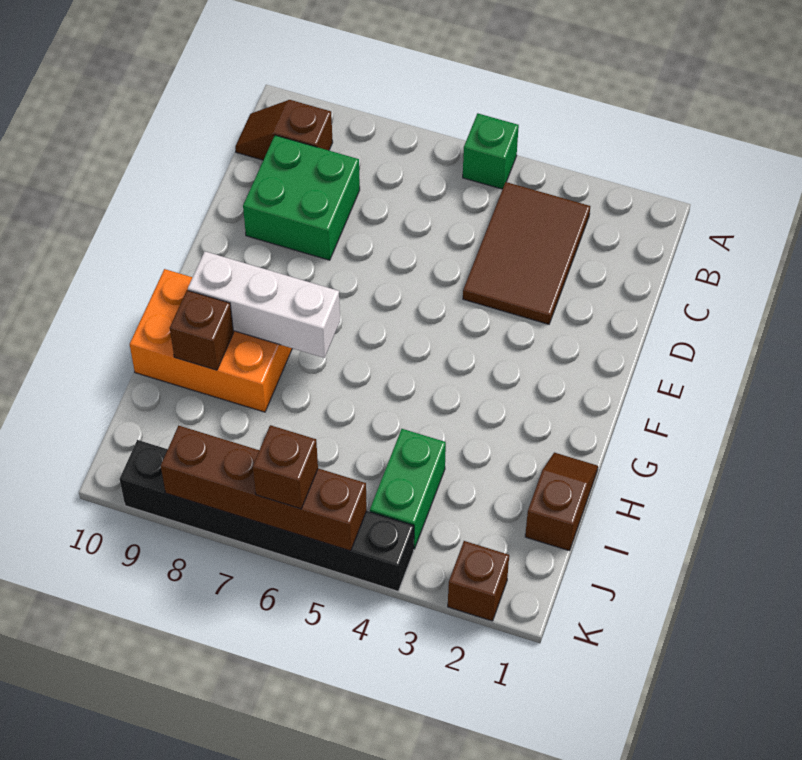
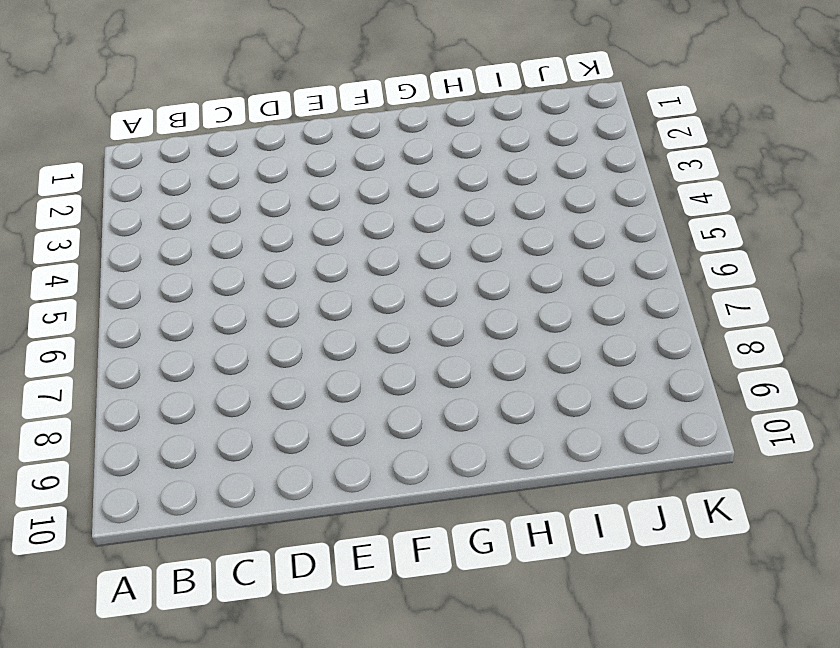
none -> green 1x1 brick [463,113,519,189]
none -> brown 2x3 tile [463,182,590,324]
none -> brown 1x2 slope [235,100,333,160]

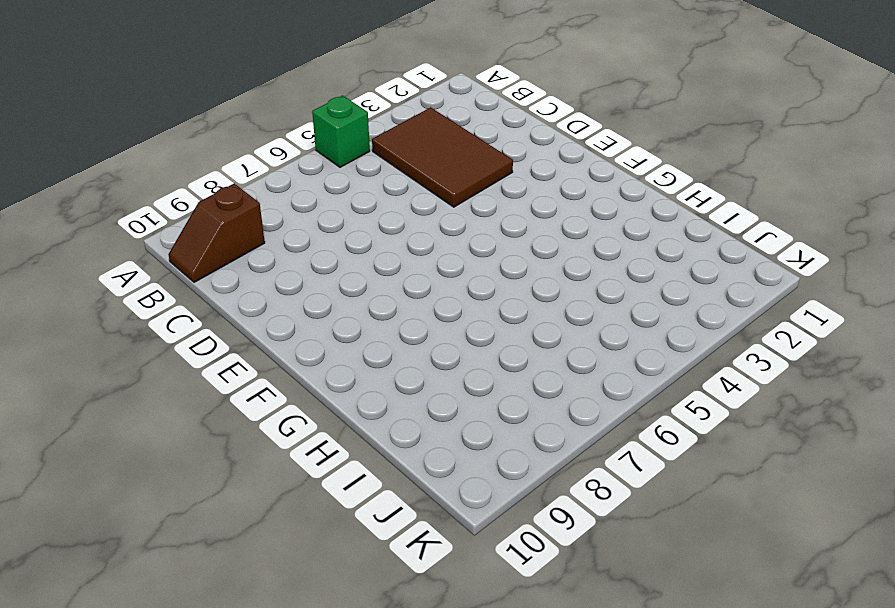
none -> green 2x2 brick [243,135,360,260]
none -> orange 2x3 brick [130,269,292,412]
none -> brown 1x2 slope [525,453,598,551]

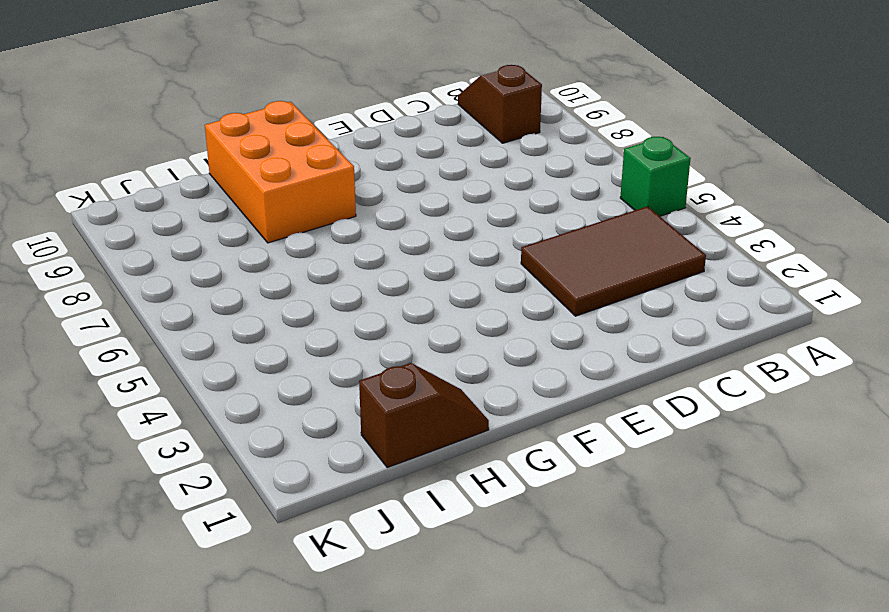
none -> green 2x2 brick [243,135,360,260]
none -> green 1x2 brick [370,429,446,549]
none -> brown 1x1 brick [448,541,509,621]

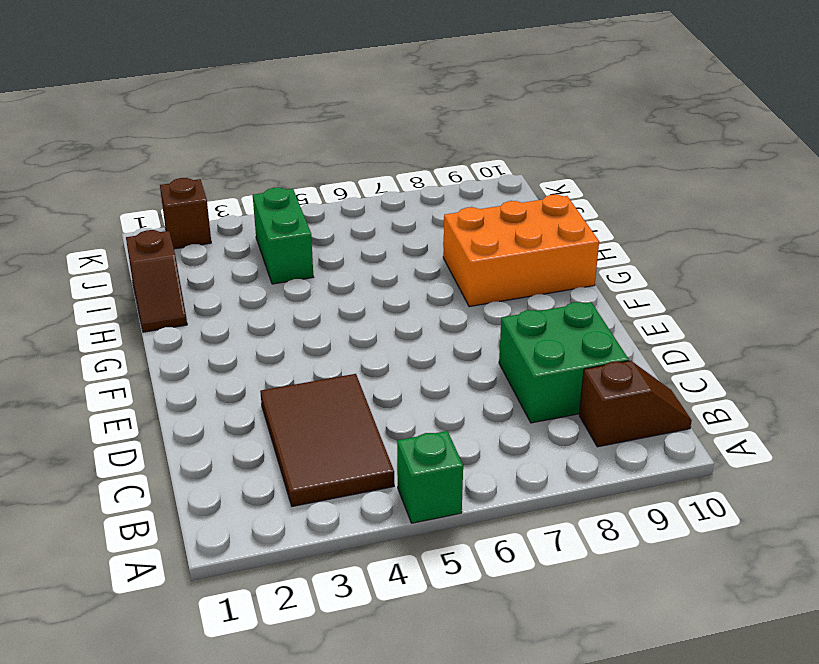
none -> black 1x6 brick [120,440,414,591]
none -> white 1x3 brick [188,251,340,358]
none -> brown 1x1 brick [170,290,234,370]

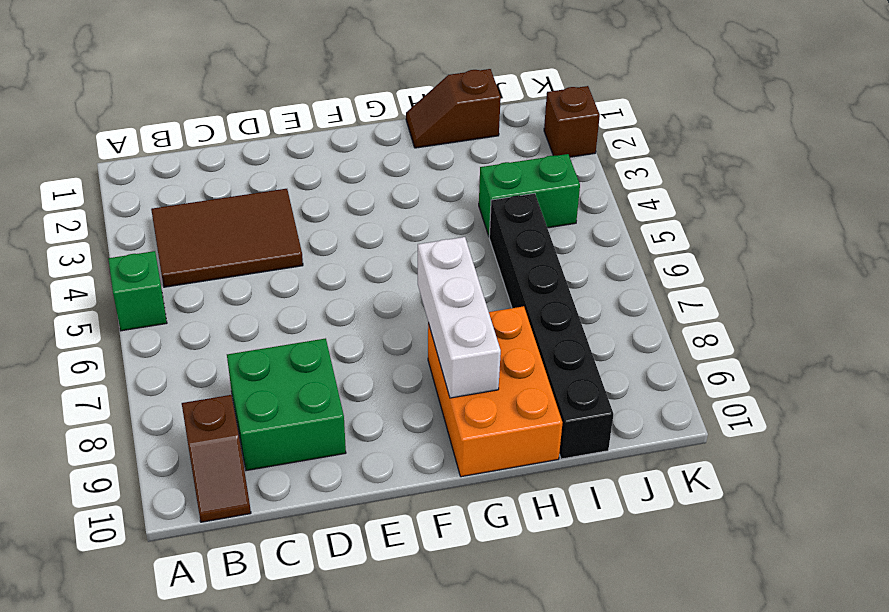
black 1x6 brick [489,193,613,459] -> black 1x6 brick moved to [120,440,414,591]
none -> brown 1x1 brick [170,290,234,370]
none -> brown 1x4 brick [161,426,367,551]
none -> brown 1x1 brick [253,425,318,509]

